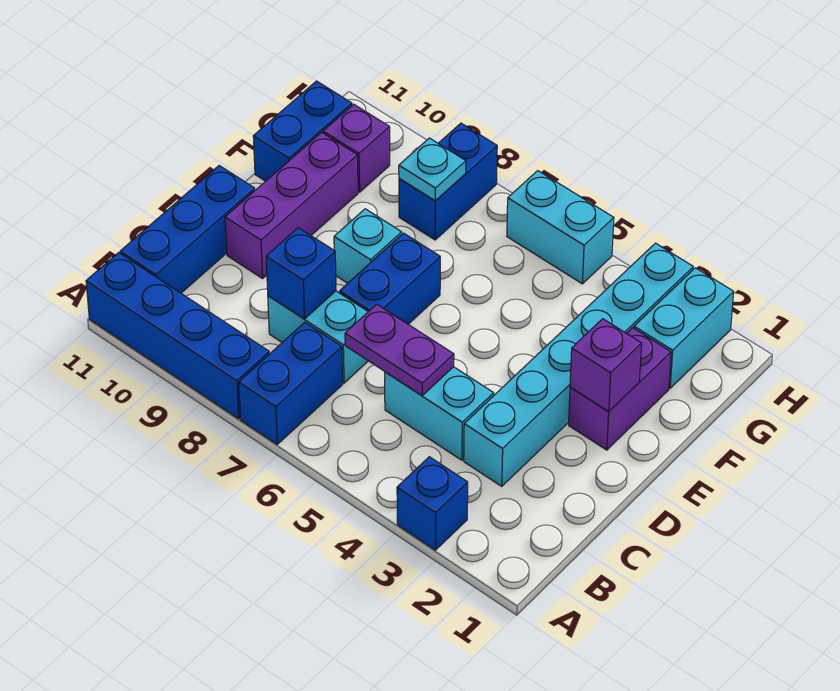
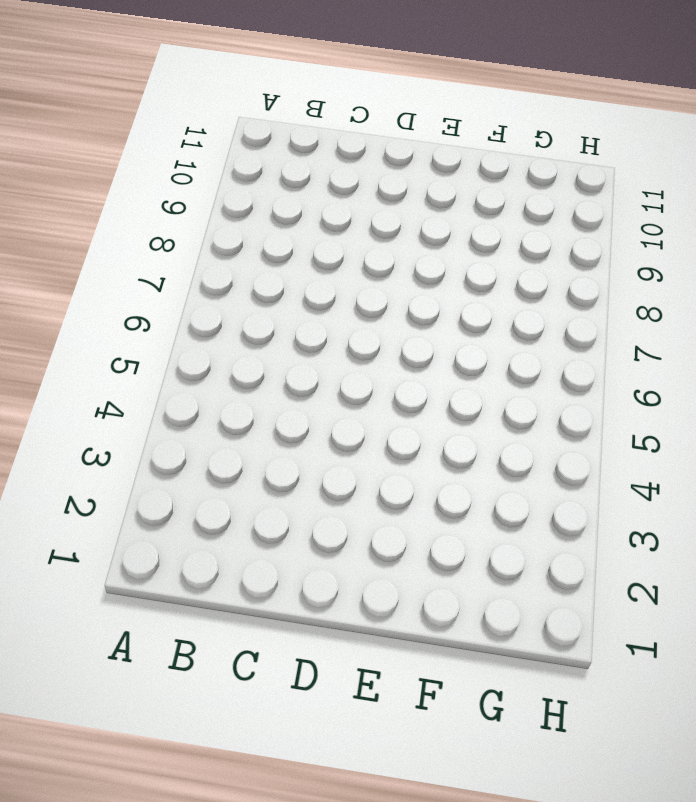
none -> blue 1x1 brick [397,457,468,550]
none -> blue 1x2 brick [239,322,343,444]
none -> blue 1x4 brick [86,252,269,419]

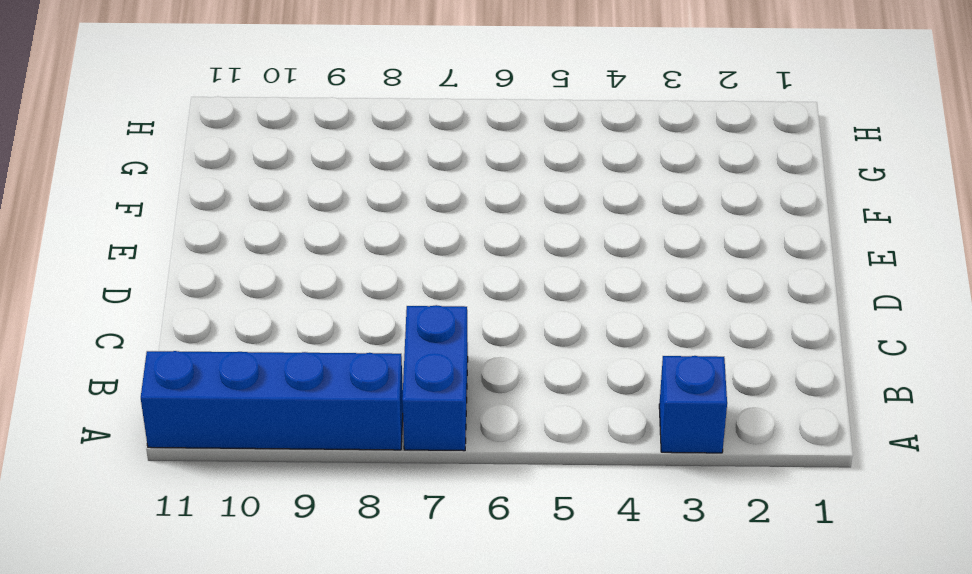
none -> blue 1x3 brick [120,166,255,293]
none -> cyan 1x6 brick [464,243,693,486]
none -> cyan 1x2 brick [385,367,494,460]

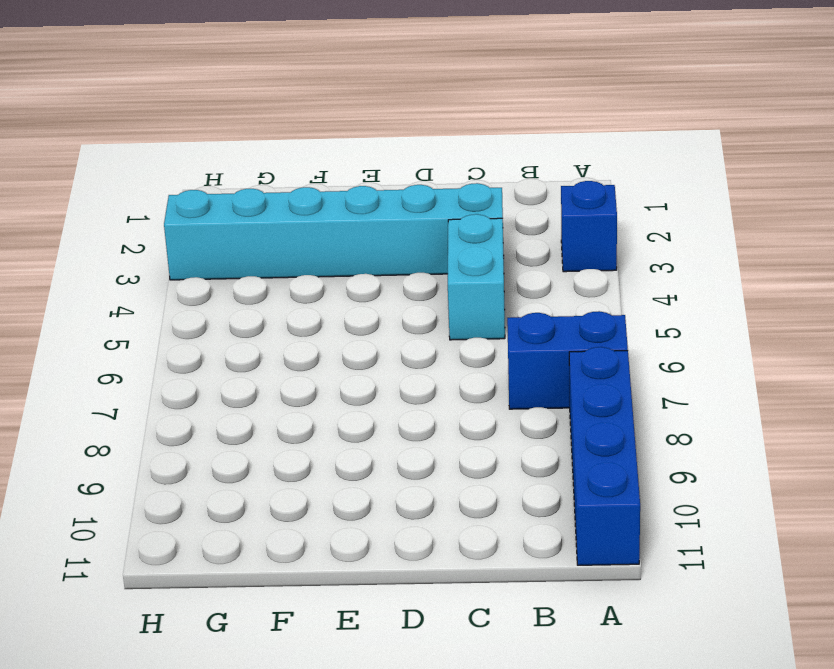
none -> blue 1x3 brick [120,166,255,293]
none -> cyan 1x2 brick [268,291,368,383]
none -> blue 1x2 brick [340,233,440,324]

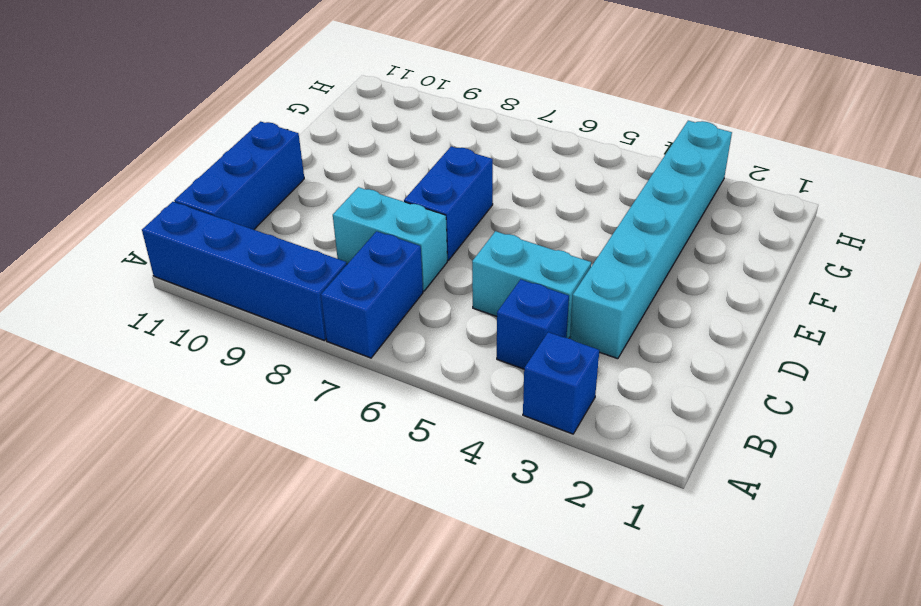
blue 1x1 brick [497,279,569,369] -> blue 1x1 brick moved to [266,228,336,319]
none -> purple 1x3 brick [225,132,358,278]
none -> purple 1x2 brick [569,328,671,450]
none -> cyan 1x1 brick [334,209,402,283]

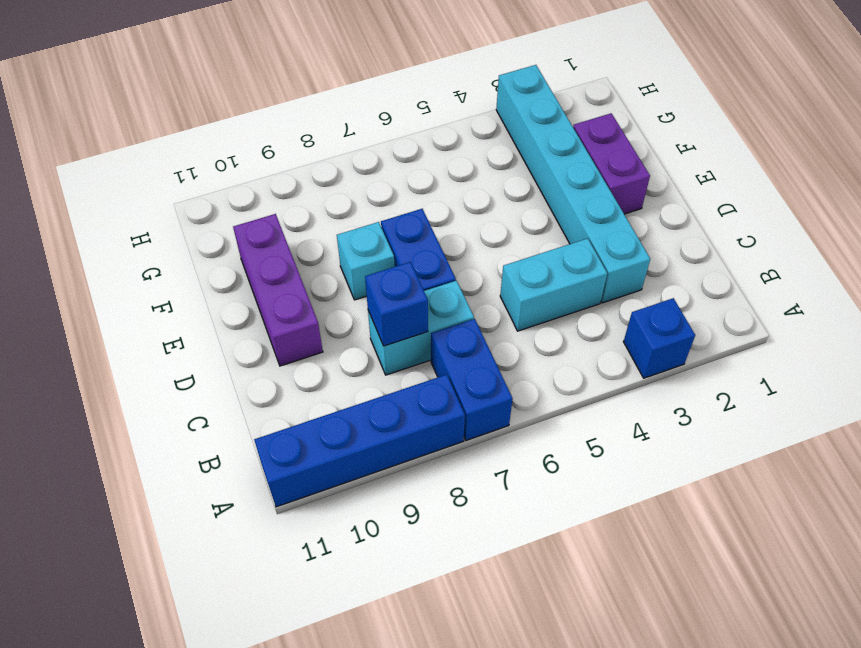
none -> blue 1x3 brick [120,166,255,293]
none -> blue 1x2 brick [253,81,352,181]
none -> cyan 1x2 brick [634,268,734,388]

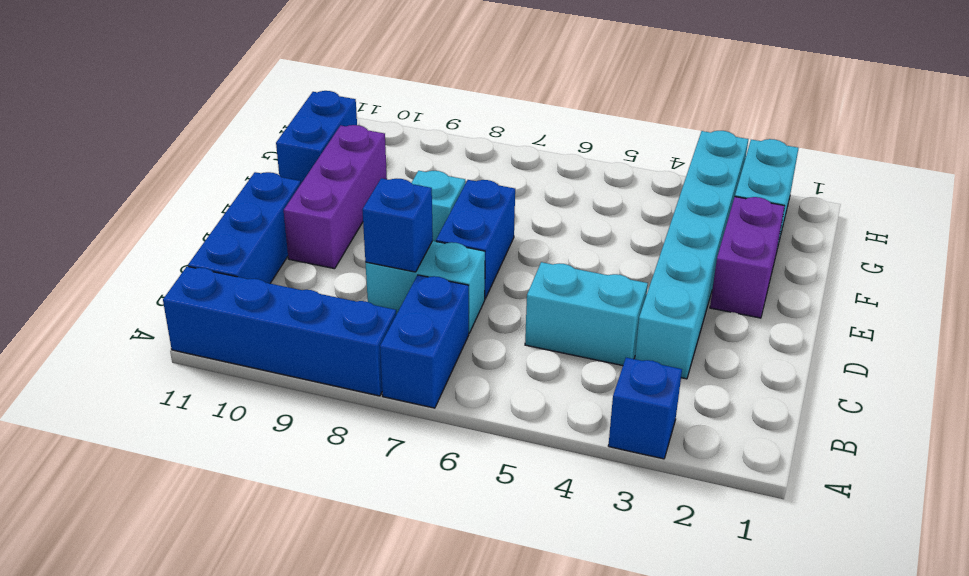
none -> blue 1x2 brick [399,123,497,240]
none -> purple 1x1 brick [323,104,390,192]
none -> cyan 1x2 brick [507,171,614,284]

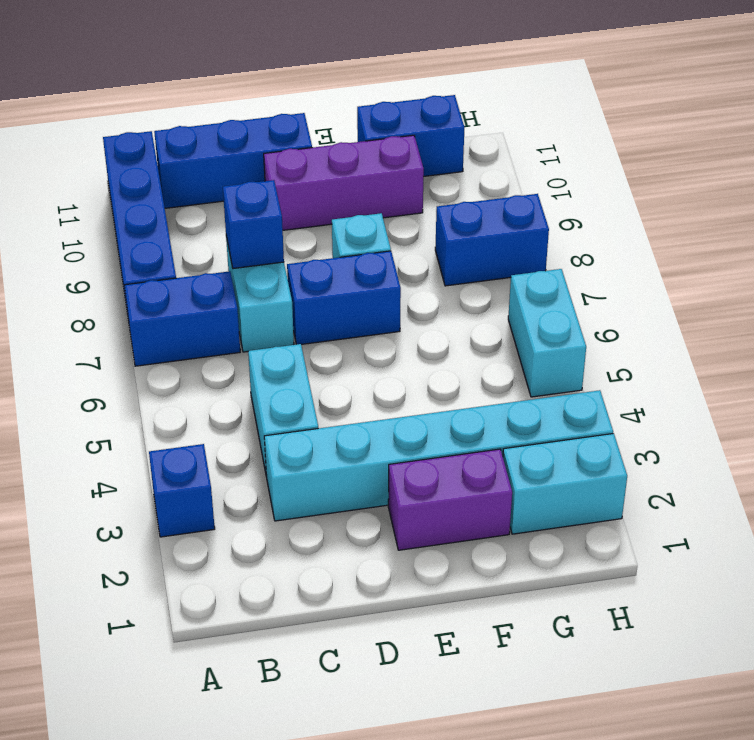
none -> purple 1x1 brick [323,104,390,192]
none -> purple 1x2 plate [345,304,454,396]
none -> purple 1x1 brick [570,319,642,412]

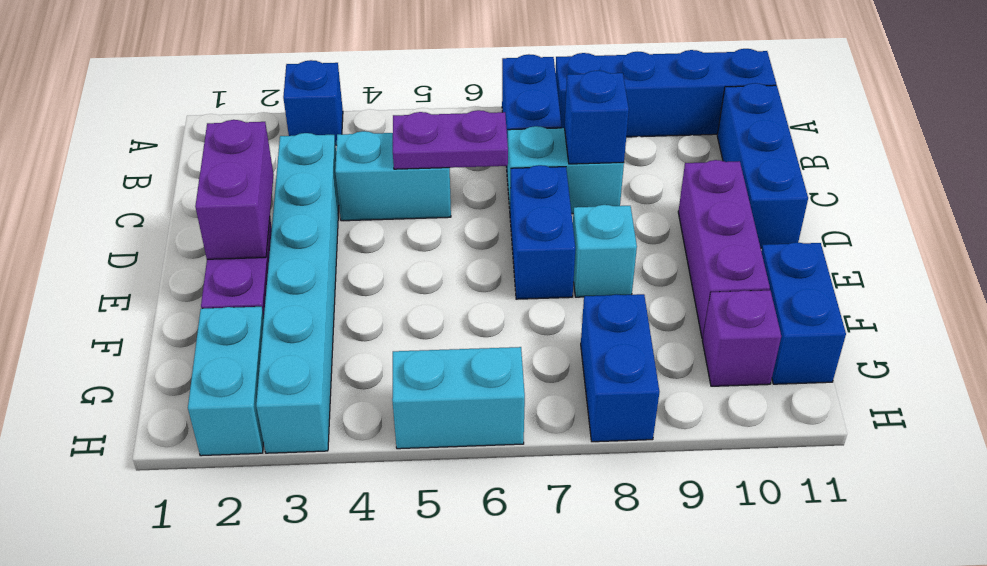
purple 1x2 brick [195,120,274,259] -> purple 1x1 brick [570,319,642,412]
none -> cyan 1x1 plate [399,138,466,201]

